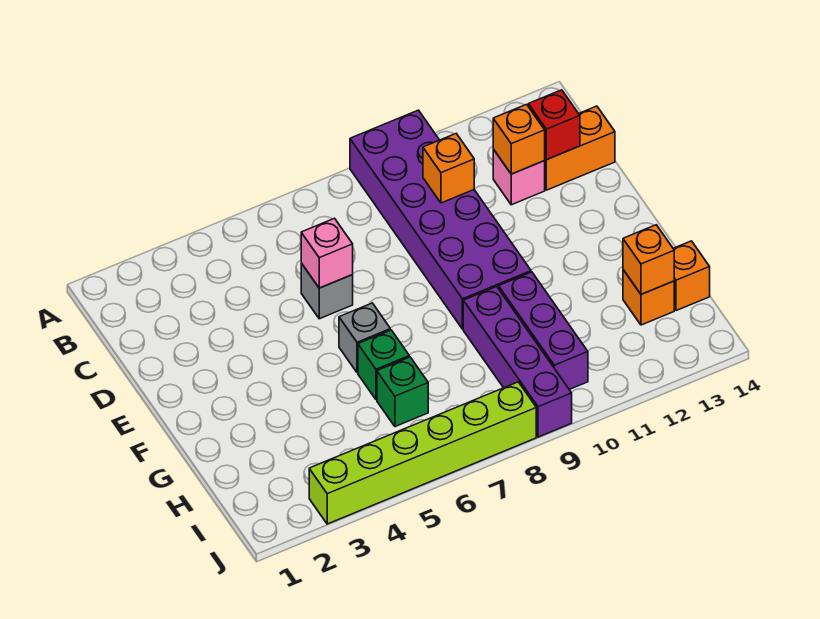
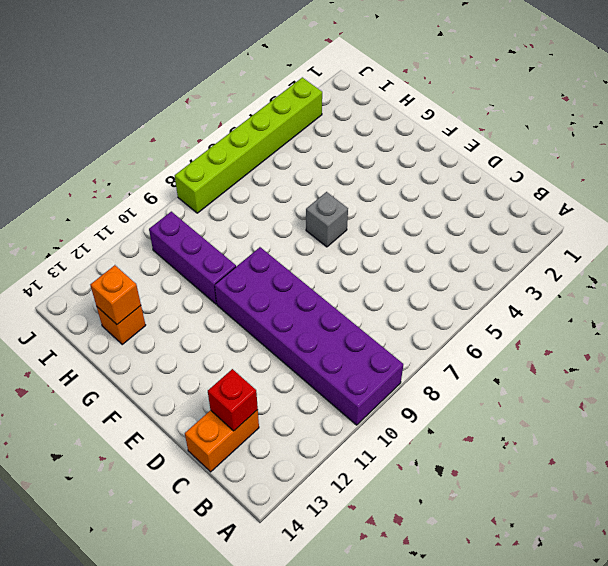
none -> pink 1x1 brick [493,149,545,205]
none -> grey 1x1 brick [301,263,353,319]
none -> green 1x1 brick [358,330,409,400]

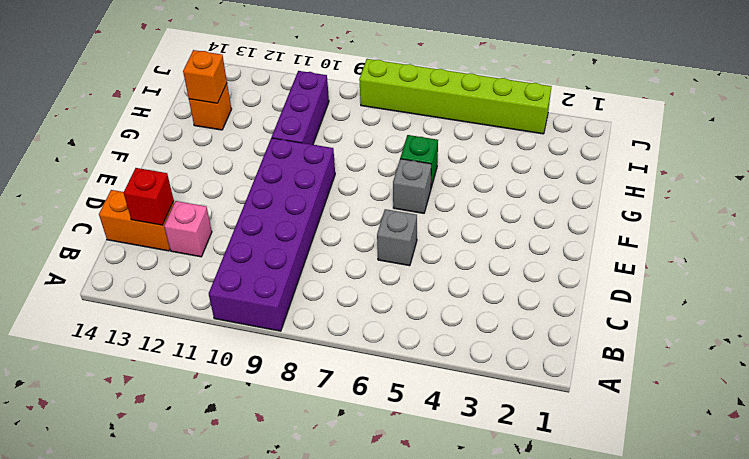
none -> purple 1x4 brick [463,287,572,437]
none -> green 1x1 brick [377,357,428,427]
none -> orange 1x1 brick [673,241,710,311]

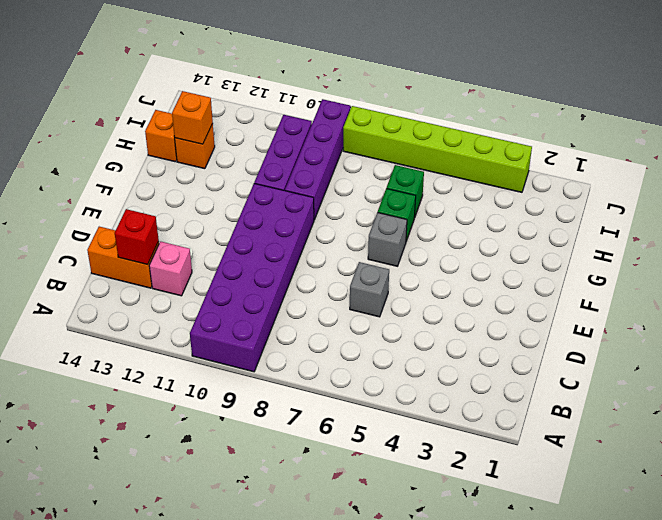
none -> orange 1x1 brick [423,134,474,203]
none -> orange 1x1 brick [493,105,545,174]
none -> pink 1x1 brick [301,218,353,288]

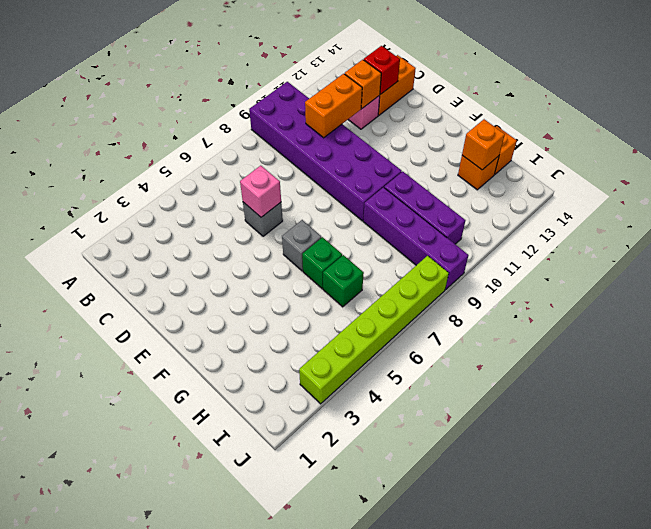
orange 1x2 brick [305,74,362,138] -> orange 1x1 brick [423,134,474,203]

